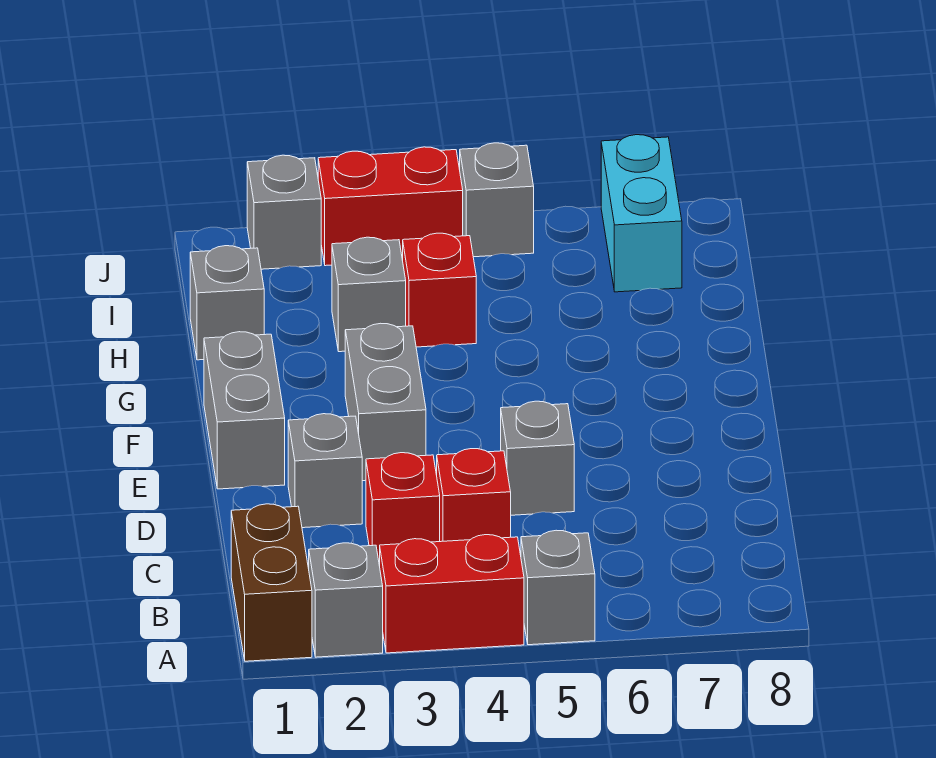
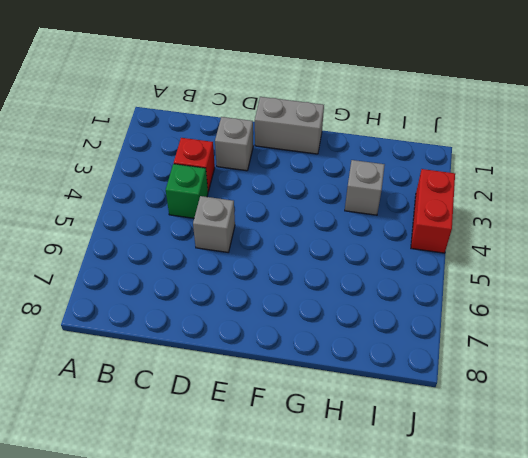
green 1x1 brick [166,164,208,218] -> red 1x1 brick [437,449,511,542]
none -> brown 1x2 brick [231,504,312,661]
none -> grey 1x1 brick [309,543,383,657]
none -> red 1x2 brick [380,535,524,653]

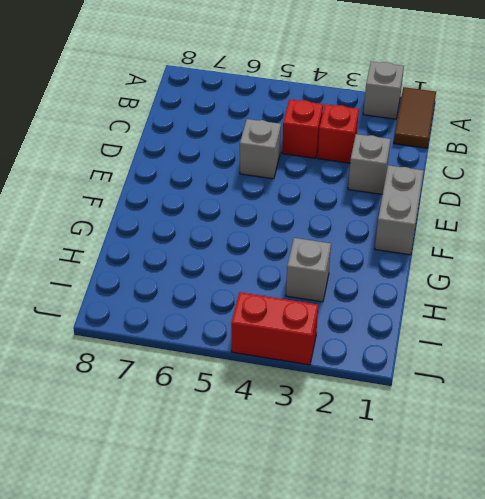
brown 1x2 tile [394,87,436,148] -> brown 1x2 brick [231,504,312,661]
none -> red 1x2 brick [380,535,524,653]
none -> grey 1x1 brick [521,530,595,645]
none -> grey 1x2 brick [345,323,426,481]

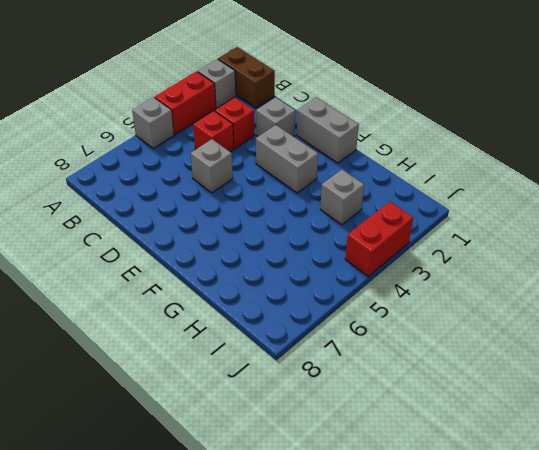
none -> grey 1x1 brick [190,246,264,360]
none -> red 1x1 brick [403,233,476,347]
none -> cyan 1x2 brick [601,135,682,292]

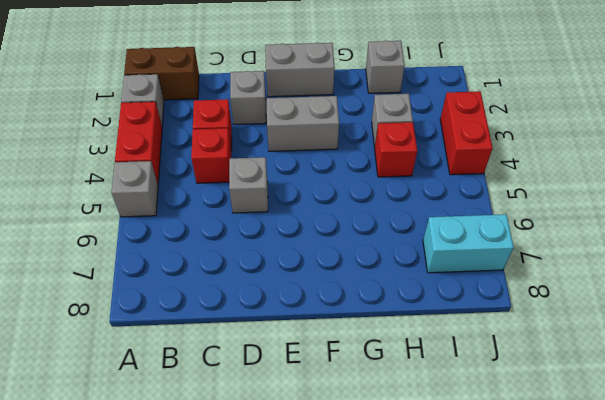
none -> grey 1x1 brick [247,155,321,269]
none -> grey 1x1 brick [460,143,534,257]

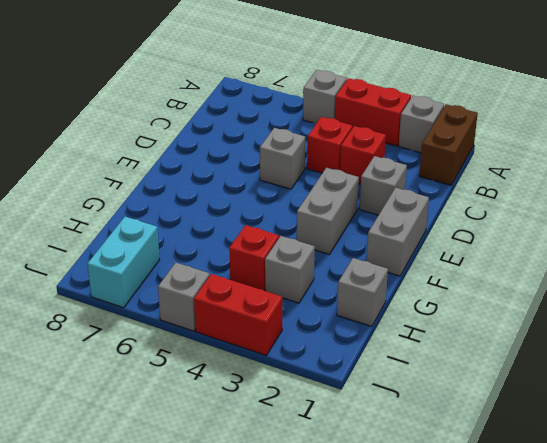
none -> grey 1x1 brick [247,155,321,269]

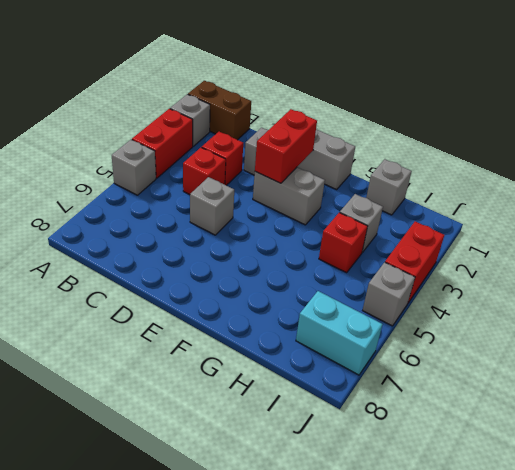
red 1x2 brick [255,109,317,183] -> none
none -> grey 1x1 brick [247,155,321,269]

